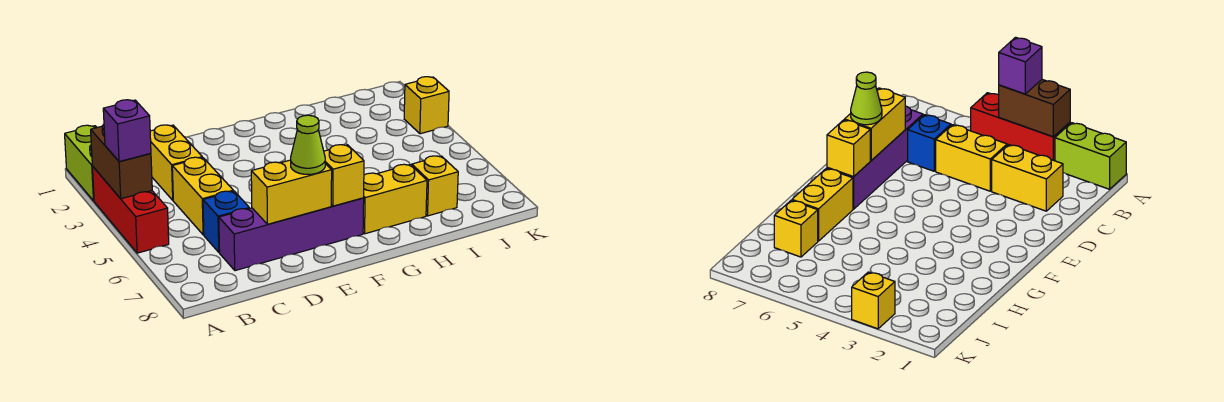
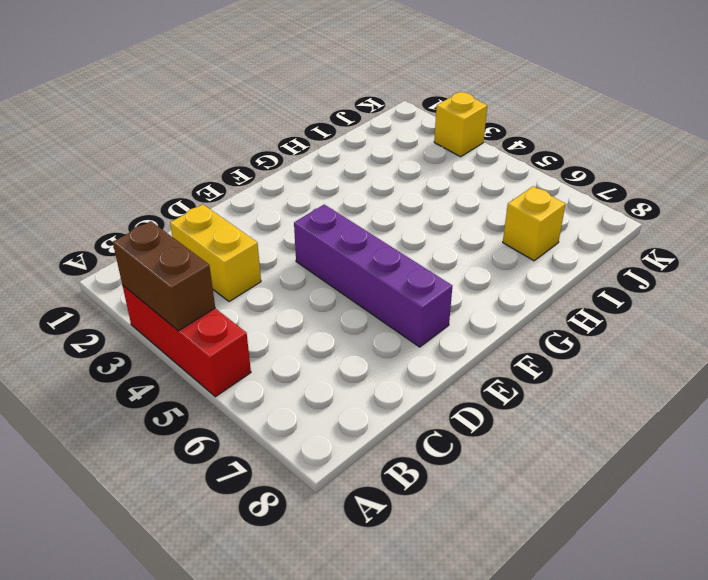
purple 1x4 brick [294,204,452,347] -> purple 1x4 brick turned to [219,198,364,271]
none -> lime 1x2 brick [65,125,97,201]
none -> yellow 1x2 brick [172,157,233,235]
none -> blue 1x1 brick [203,191,249,252]

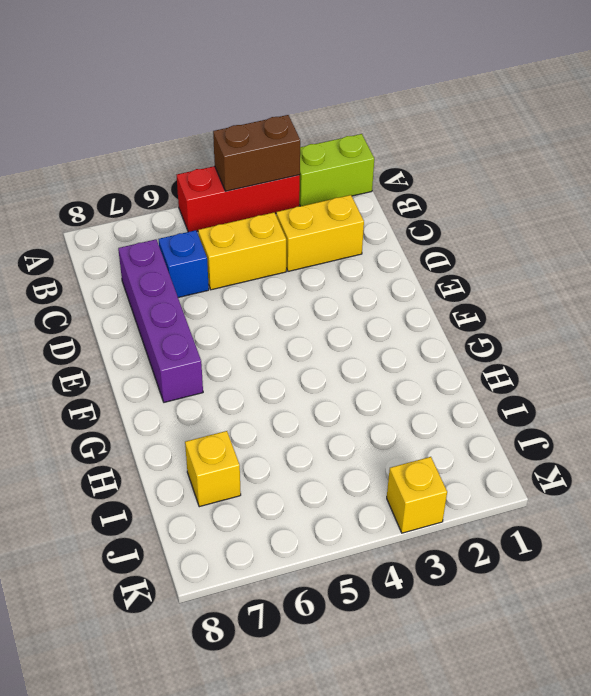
none -> yellow 1x2 brick [363,164,427,234]
none -> yellow 1x2 brick [251,160,332,224]
none -> yellow 1x1 brick [324,145,364,206]

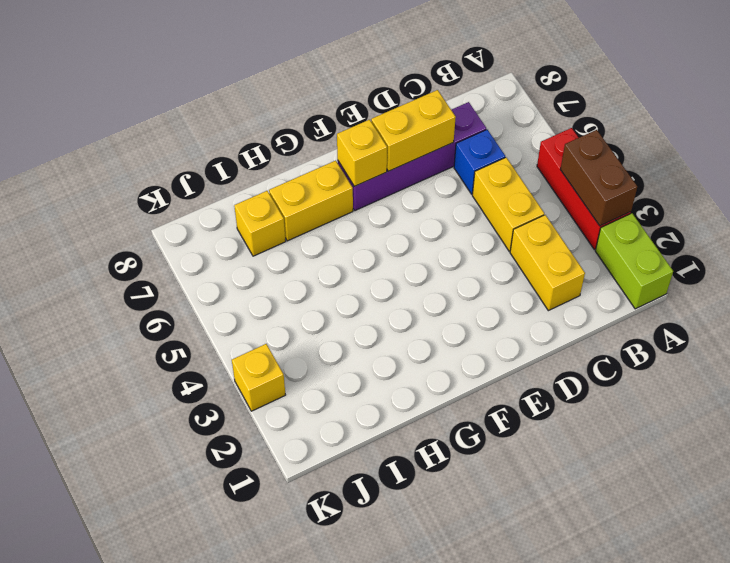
none -> purple 1x1 brick [103,100,151,162]
none -> lime 1x1 cone [291,115,325,174]

